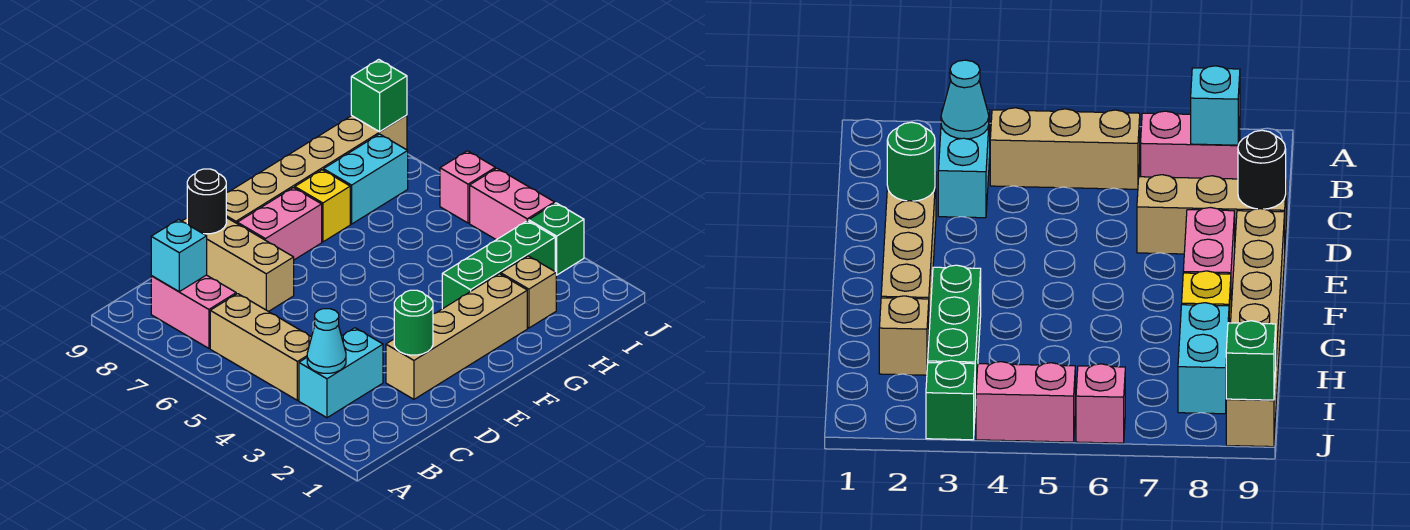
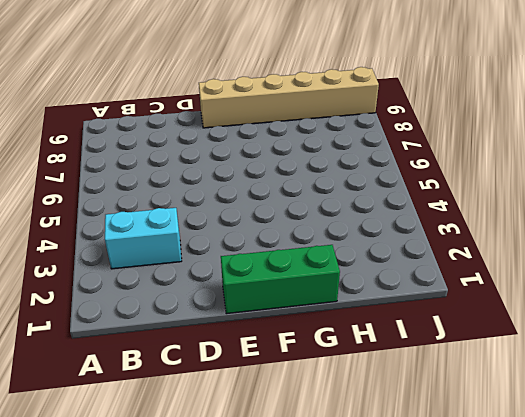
green 1x3 brick [221,245,340,314] -> green 1x3 brick moved to [442,221,555,309]
none -> tan 1x3 brick [210,294,311,400]
none -> pink 1x2 brick [151,275,236,348]
none -> tan 1x4 brick [386,274,527,399]

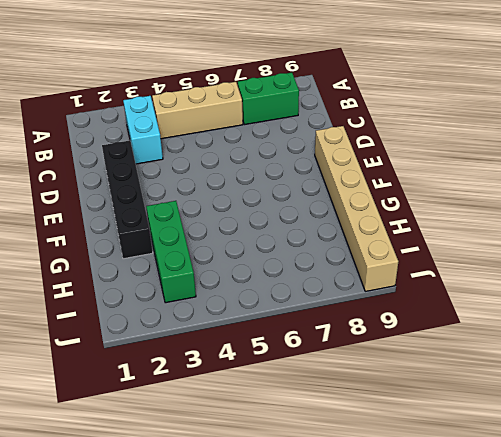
green 1x2 brick [238,72,299,125] -> pink 1x2 brick [151,275,236,348]
black 1x4 brick [102,141,153,259] -> tan 1x4 brick [386,274,527,399]
none -> tan 1x3 brick [182,218,294,312]
none -> pink 1x2 brick [237,188,322,260]
none -> yellow 1x1 brick [295,170,350,242]

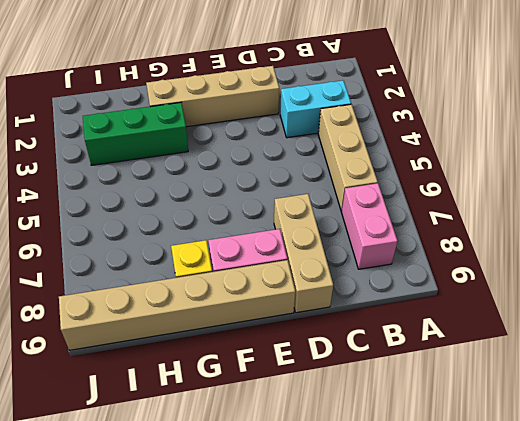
none -> tan 1x1 brick [501,256,556,328]
none -> cyan 1x2 brick [324,134,408,224]
none -> green 1x1 brick [529,203,584,275]

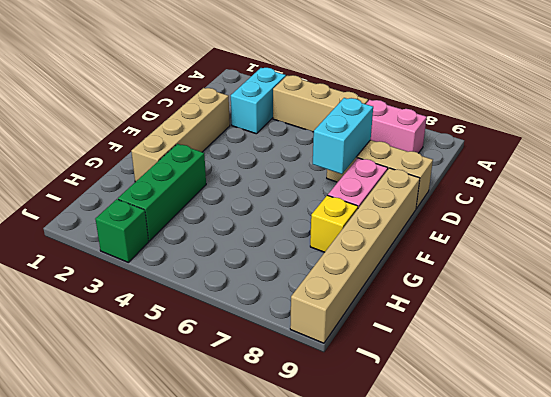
cyan 1x2 brick [313,98,373,174] -> cyan 1x2 brick moved to [324,134,408,224]
none -> tan 1x1 brick [501,256,556,328]
none -> pink 1x2 brick [470,168,555,240]
none -> pink 1x1 brick [440,151,495,223]

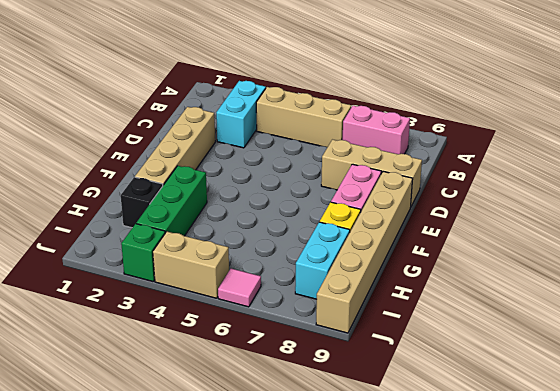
black 1x1 brick [121,177,163,228] -> tan 1x1 brick [501,256,556,328]
tan 1x2 brick [153,232,229,298] -> pink 1x2 brick [470,168,555,240]
pink 1x1 tile [218,269,261,307] -> pink 1x1 brick [440,151,495,223]
none -> cyan 1x1 cone [307,309,346,373]
none -> cyan 1x1 brick [151,220,207,292]
none -> green 1x1 round brick [394,290,433,355]

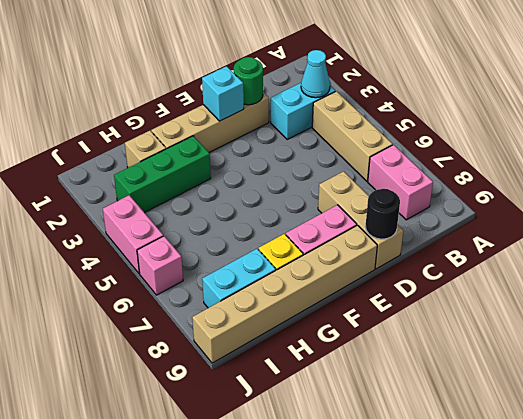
cyan 1x1 brick [202,66,244,121] -> cyan 1x1 brick moved to [151,220,207,292]
none -> green 1x1 brick [529,203,584,275]
none -> green 1x1 brick [351,60,407,132]

